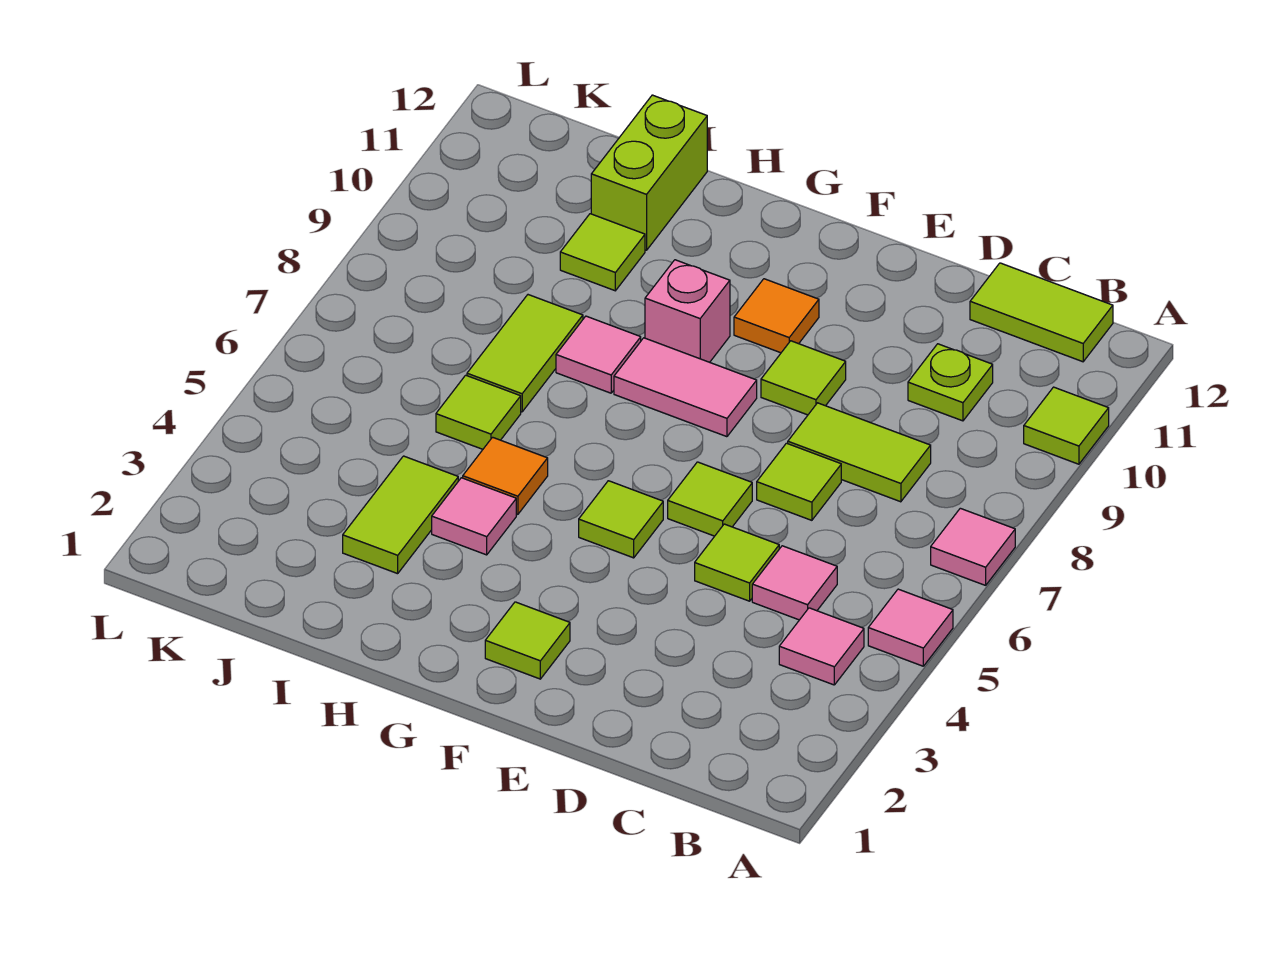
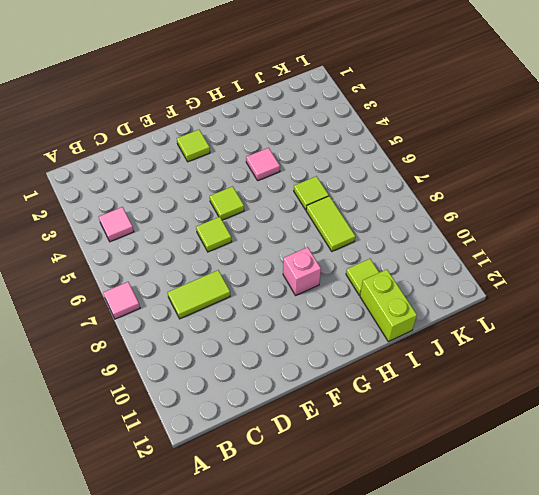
none -> pink 1x1 tile [868,589,953,666]
none -> lime 1x1 tile [1024,387,1109,464]
none -> lime 1x2 tile [970,263,1113,362]

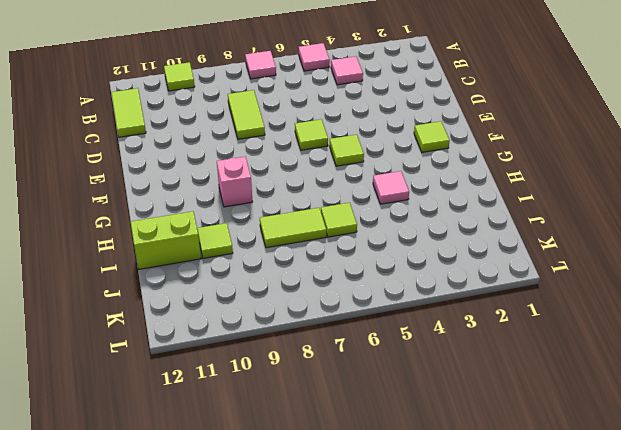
none -> pink 1x1 tile [752,546,837,620]
none -> lime 1x1 plate [908,344,993,421]
none -> lime 1x1 tile [695,524,779,601]

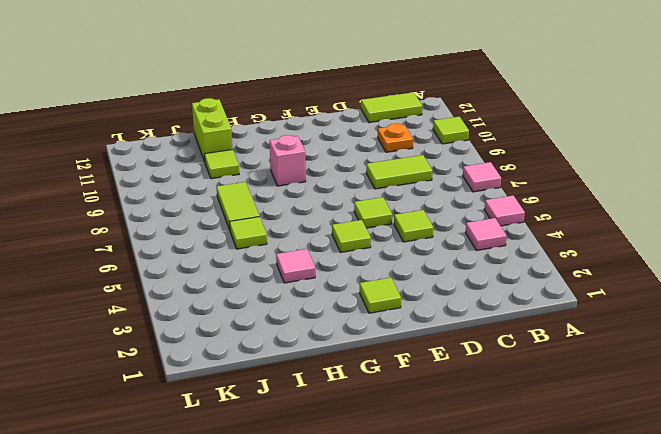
orange 1x1 plate [378,124,413,152] -> lime 1x1 plate [908,344,993,421]
none -> pink 1x1 tile [752,546,837,620]
none -> lime 1x1 tile [757,443,841,520]
none -> lime 1x1 tile [761,341,846,415]

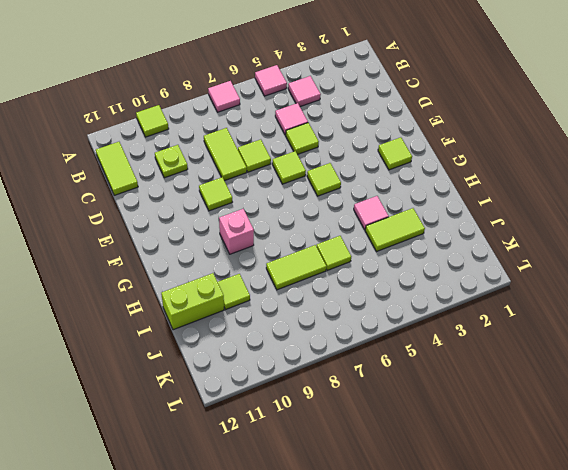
none -> pink 1x2 tile [614,338,757,437]
none -> orange 1x1 tile [734,279,819,353]
none -> orange 1x1 tile [463,437,548,514]

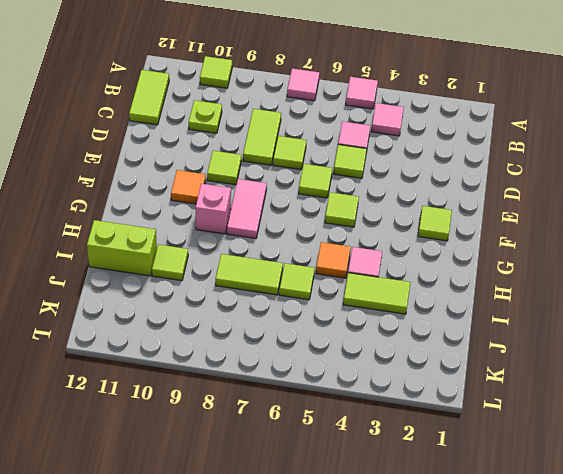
none -> pink 1x1 tile [556,316,641,393]

